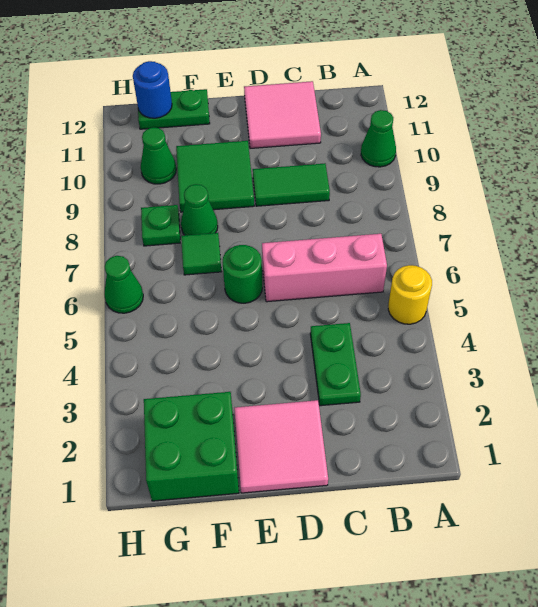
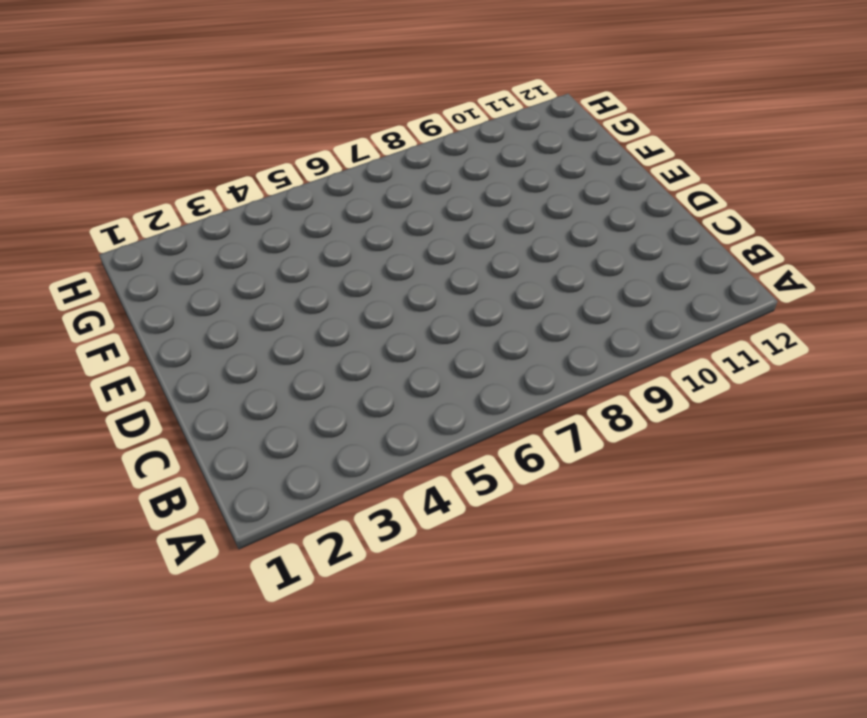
none -> yellow 1x1 round brick [388,265,432,324]
none -> green 1x1 cone [361,110,396,167]
none -> pink 1x3 brick [262,234,387,302]

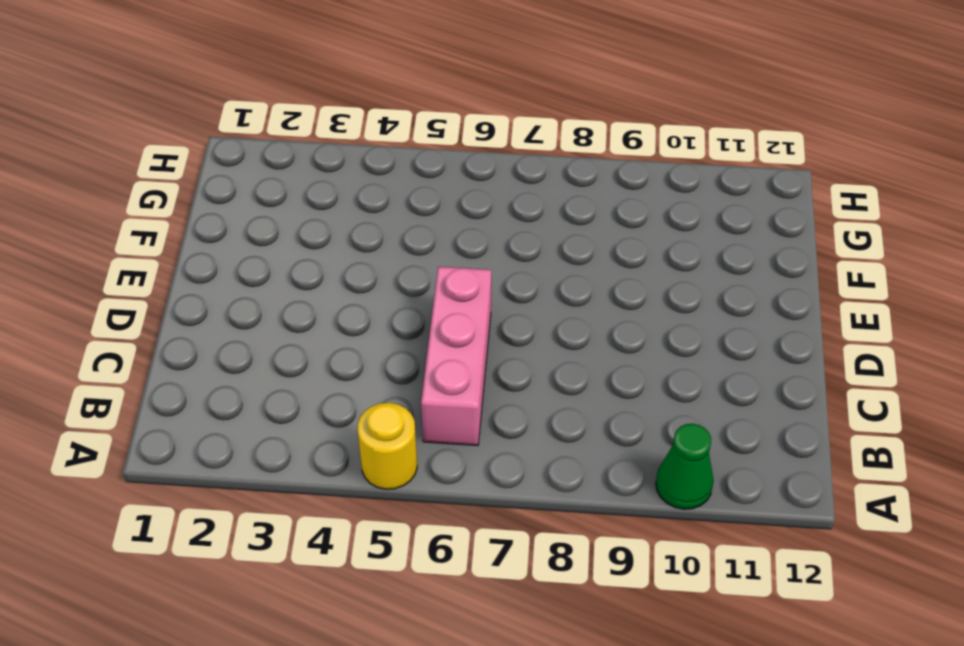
none -> green 1x2 plate [310,323,361,406]
none -> green 1x2 tile [253,163,330,206]
none -> pink 2x2 tile [244,81,321,148]

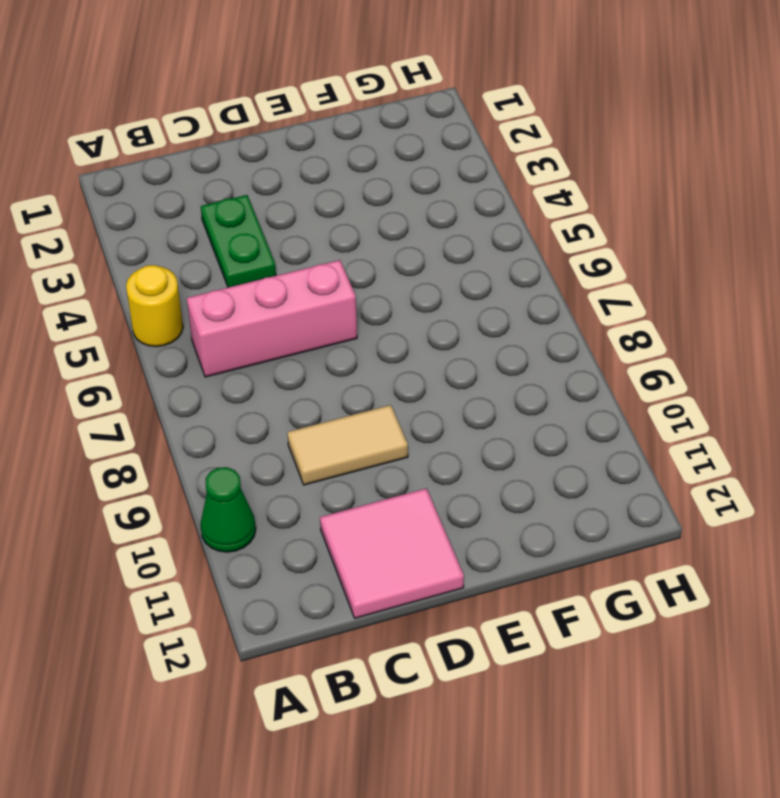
tan 1x2 tile [287,405,408,485] -> green 1x2 tile [253,163,330,206]
none -> pink 2x2 tile [234,400,328,493]
none -> green 1x1 round brick [222,245,262,303]
none -> green 2x2 tile [176,141,254,212]

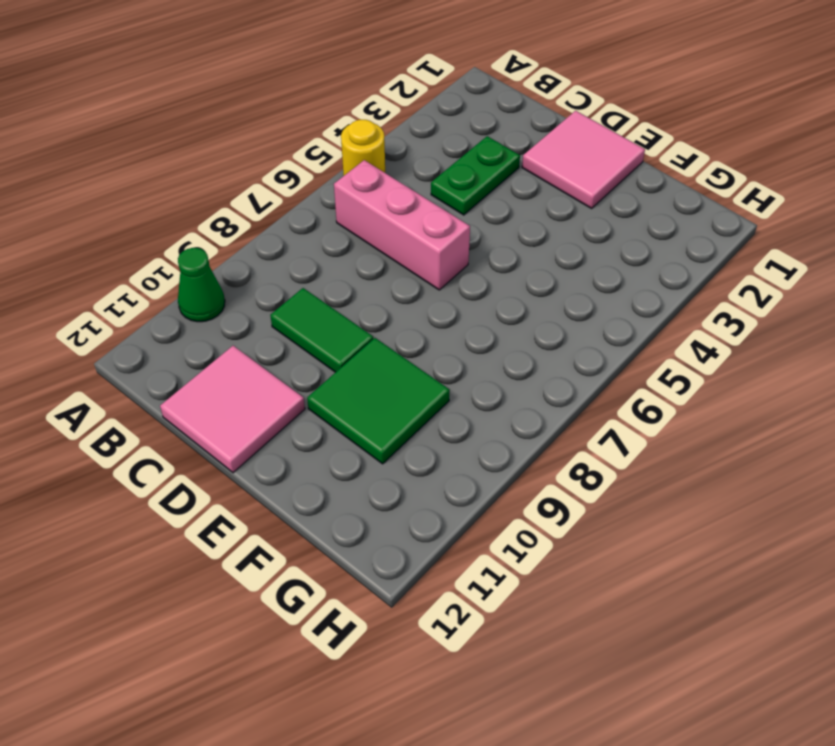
none -> green 1x1 round brick [222,245,262,303]
none -> green 2x2 brick [144,392,239,501]
none -> green 1x1 tile [181,233,221,275]

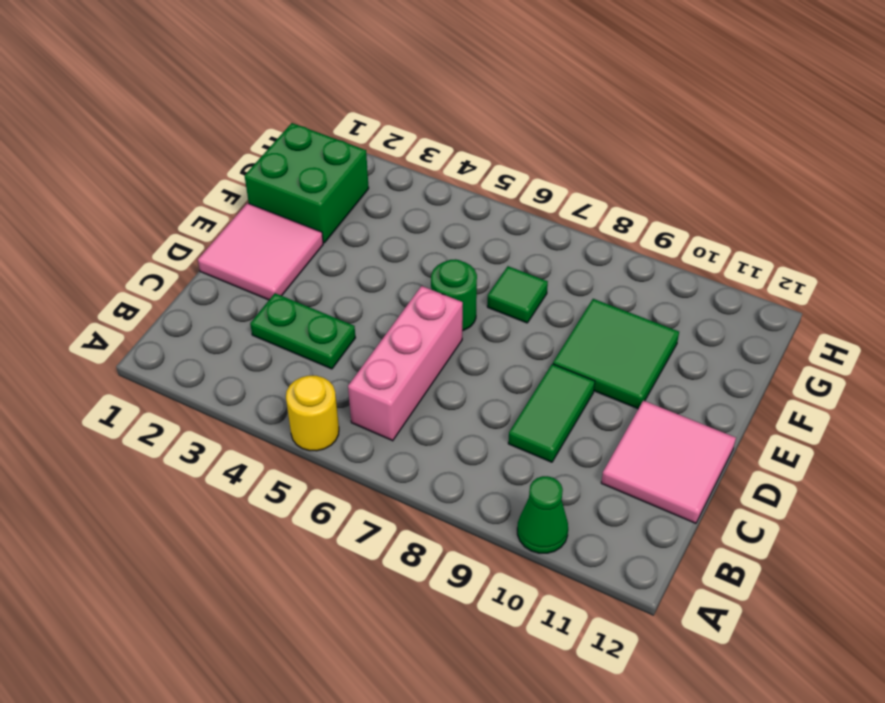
none -> green 1x1 cone [181,184,218,235]
none -> green 1x2 plate [138,89,210,129]
none -> green 1x1 plate [141,205,180,246]

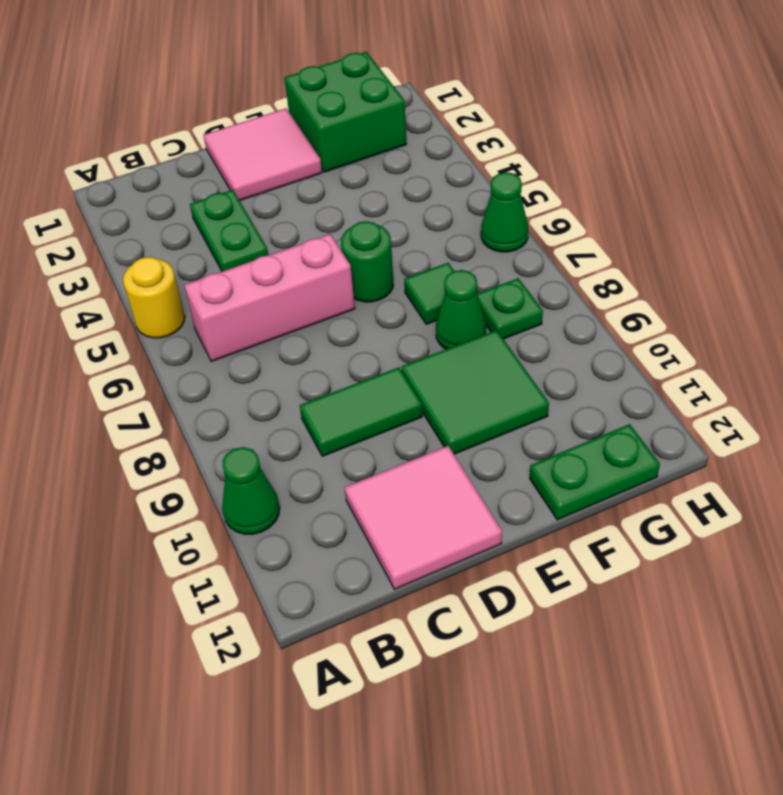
none -> green 1x1 cone [141,127,176,184]
none -> blue 1x1 round brick [133,61,172,118]

